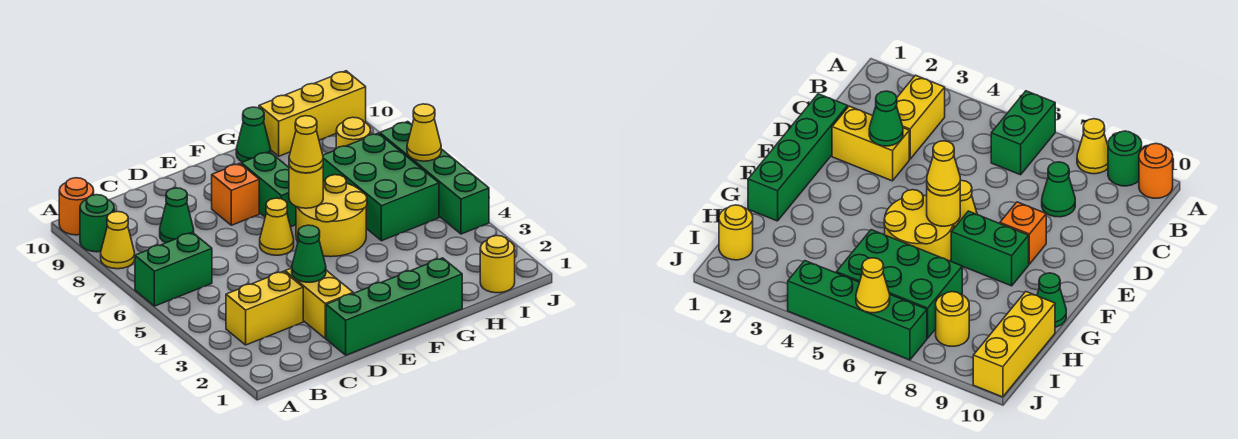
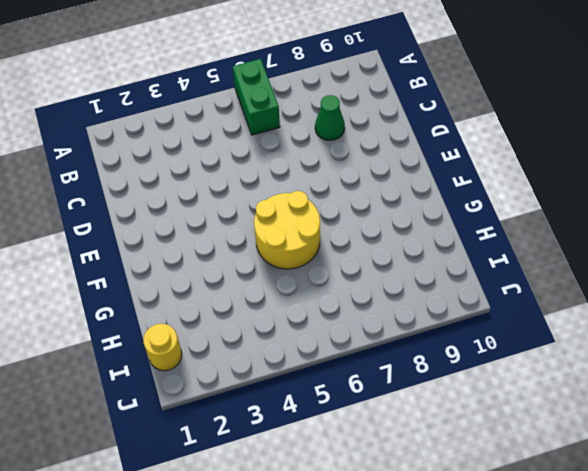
none -> yellow 1x1 cone [101,212,135,269]
none -> green 1x1 round brick [80,195,114,252]
none -> orange 1x1 round brick [59,178,94,235]

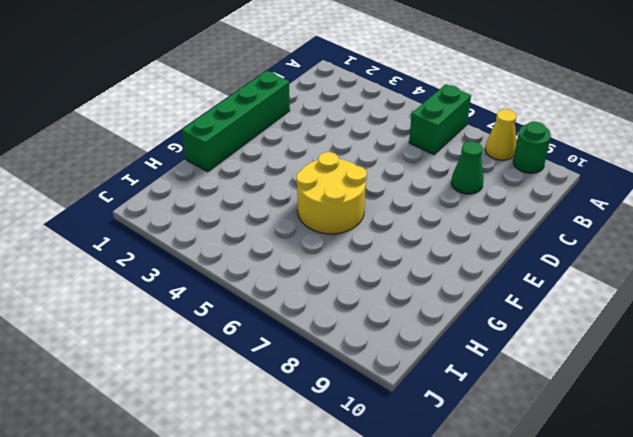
none -> orange 1x1 round brick [59,178,94,235]
none -> yellow 1x2 brick [226,271,303,345]
none -> yellow 1x2 brick [285,268,353,338]

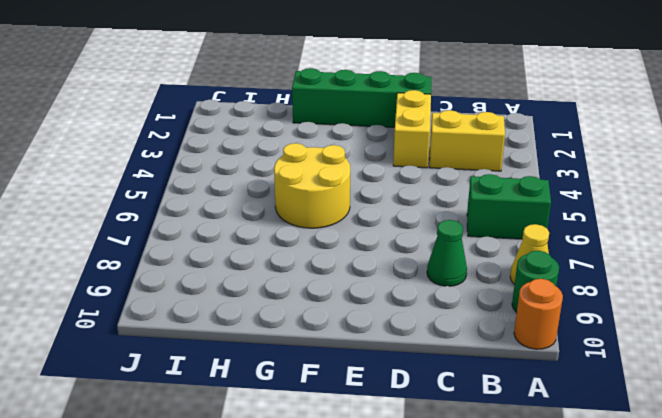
none -> yellow 1x1 cone [260,198,294,255]
none -> orange 1x1 brick [212,163,259,225]
none -> green 1x2 brick [241,152,296,227]

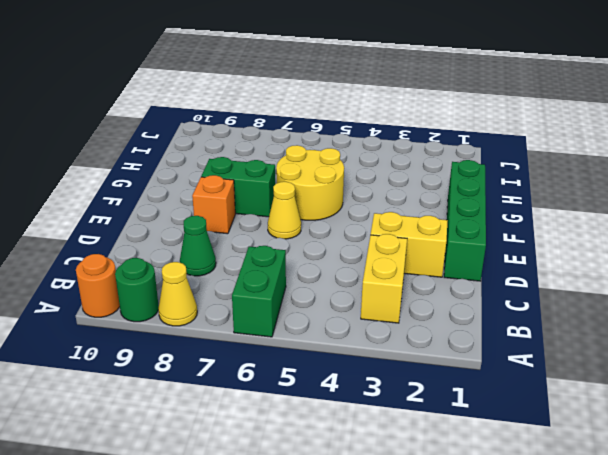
none -> green 1x1 cone [236,107,271,162]
none -> green 2x3 brick [323,133,439,241]
none -> yellow 1x3 brick [259,71,366,156]

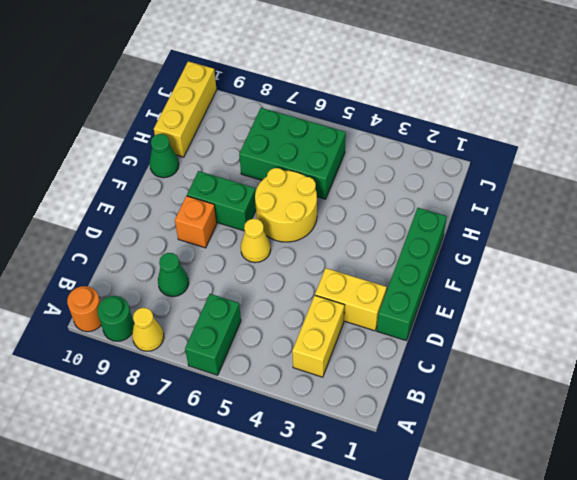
none -> yellow 1x1 round brick [480,236,515,293]
none -> yellow 1x1 round brick [336,117,371,148]
none -> green 1x4 brick [380,121,489,234]

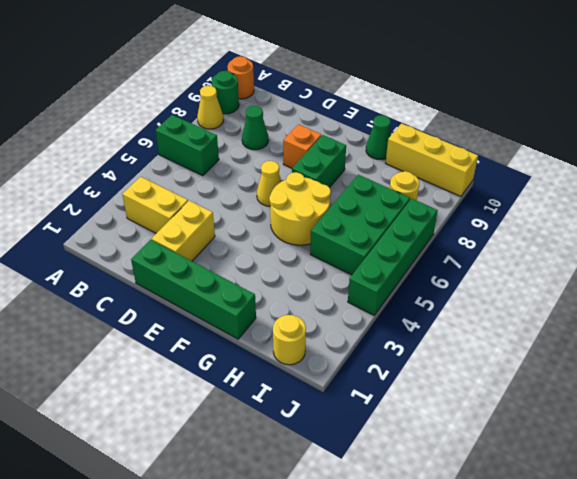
none -> green 1x1 cone [292,225,326,282]
none -> yellow 1x1 round brick [289,165,323,208]
none -> yellow 1x1 cone [407,104,441,161]

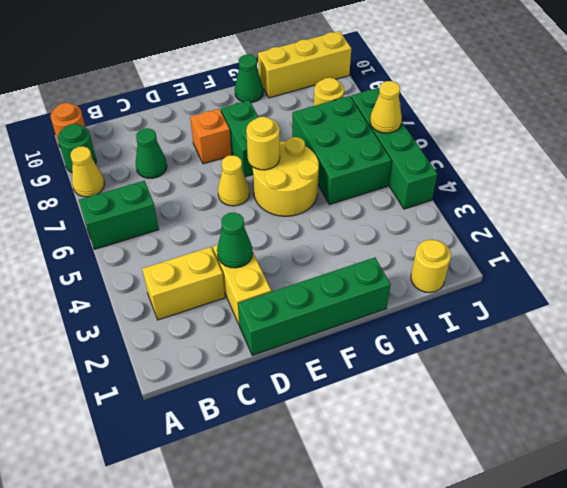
none -> yellow 1x1 cone [289,116,323,173]

